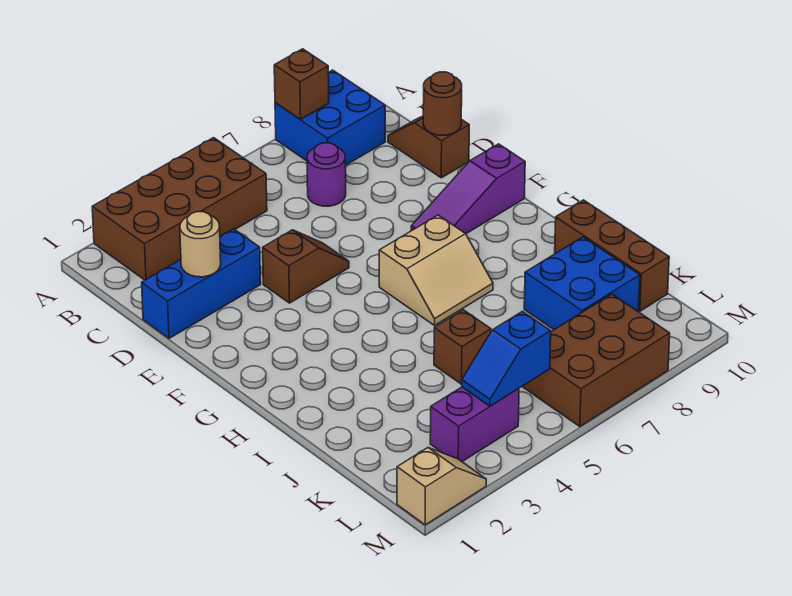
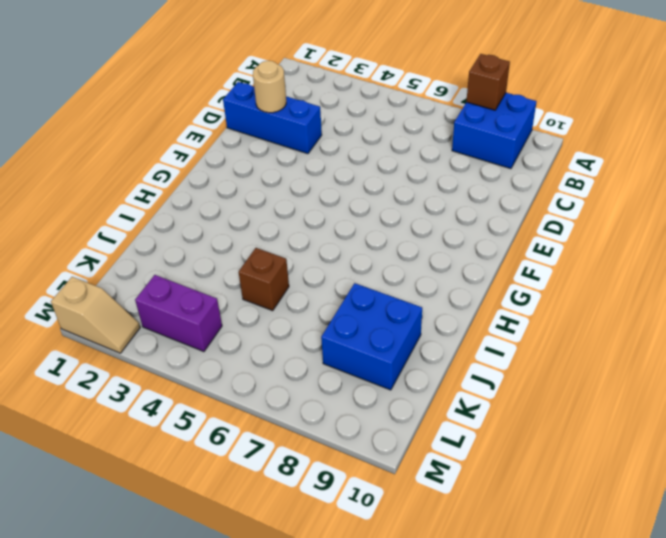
none -> brown 2x4 brick [92,138,267,280]
none -> purple 1x1 round brick [307,143,346,206]
none -> brown 1x2 slope [388,116,469,178]

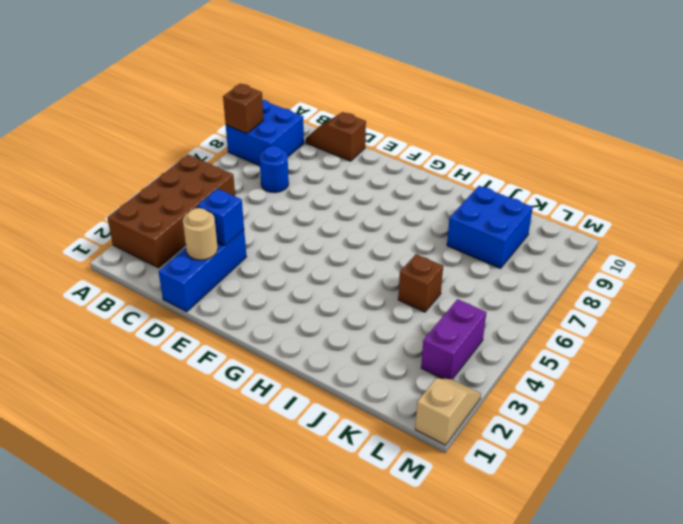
blue 1x1 round brick [259,146,289,193] -> purple 1x1 round brick [307,143,346,206]
blue 1x1 brick [198,189,244,246] -> none
none -> brown 1x2 slope [263,230,349,303]
none -> purple 1x3 slope [411,144,525,234]
none -> tan 2x2 slope [379,215,493,325]

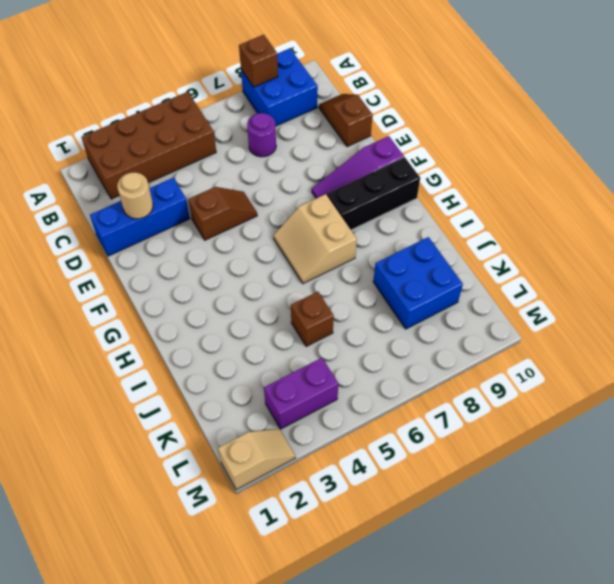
tan 2x2 slope [274,194,357,284] -> tan 2x2 slope turned to [379,215,493,325]
black 1x3 brick [327,157,420,230] -> none
none -> brown 1x3 brick [555,200,669,311]
none -> brown 2x3 brick [522,294,670,427]
none -> brown 1x1 round brick [423,72,462,135]

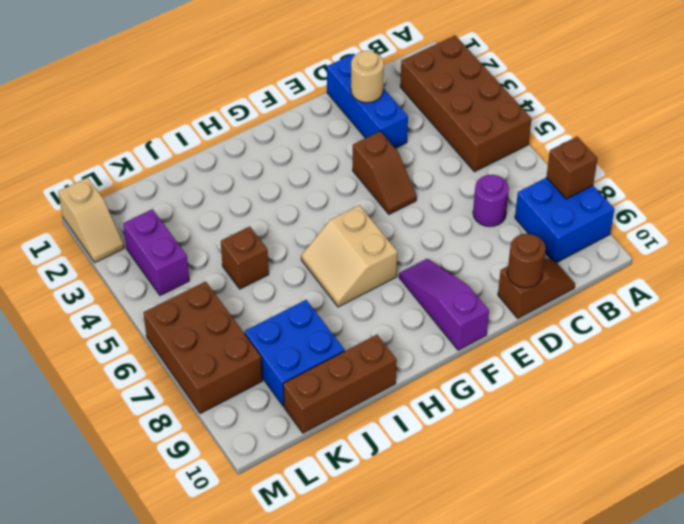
none -> blue 1x2 slope [462,311,551,406]

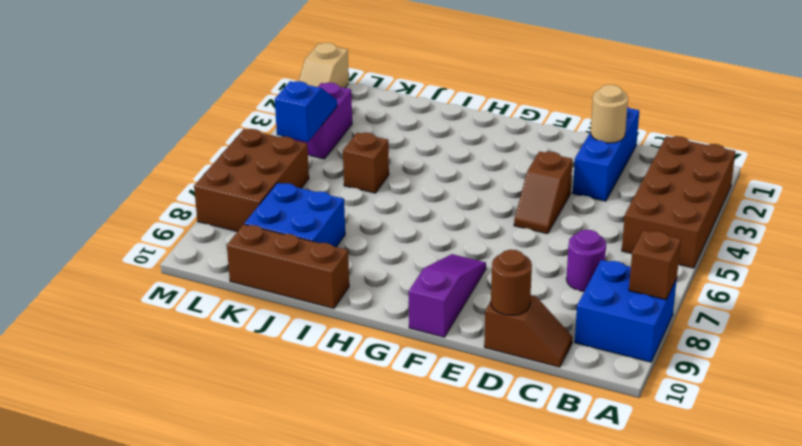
none -> tan 2x2 slope [379,215,493,325]

